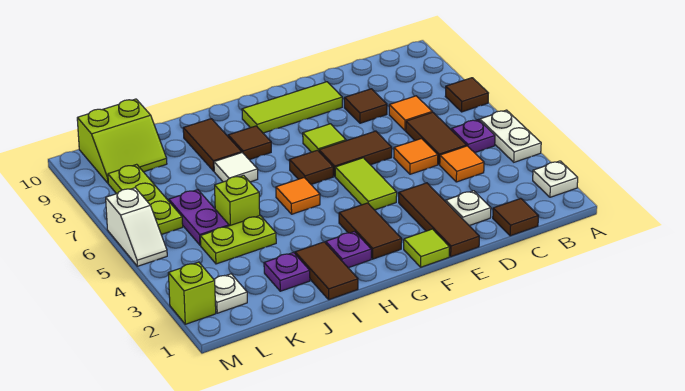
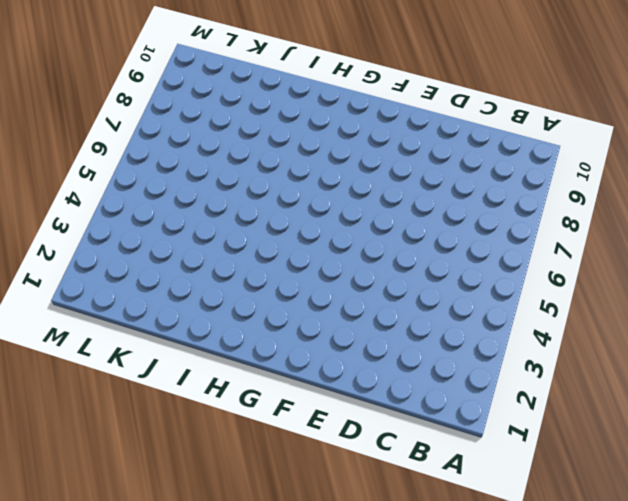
none -> white 1x1 plate [533,161,578,197]
none -> white 1x2 plate [480,110,541,162]
none -> brown 1x1 tile [445,78,488,112]
none -> purple 1x1 plate [451,120,495,153]

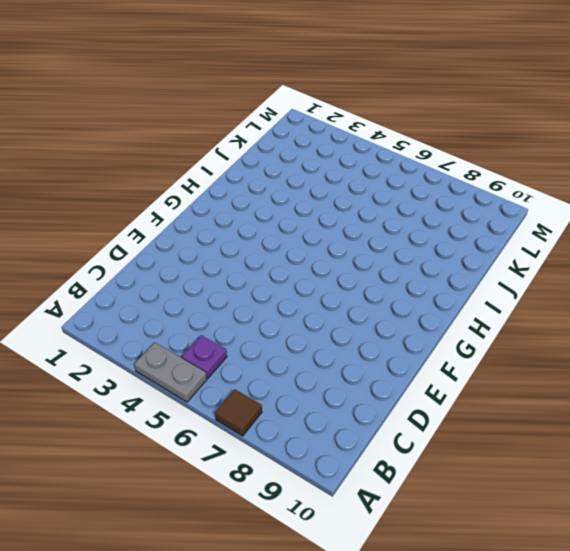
grey 1x2 plate [134,343,207,402] -> white 1x2 plate [480,110,541,162]
none -> white 1x1 plate [533,161,578,197]
none -> brown 1x1 tile [493,198,538,236]
none -> orange 1x1 tile [440,146,484,182]
none -> brown 1x2 tile [406,112,467,165]

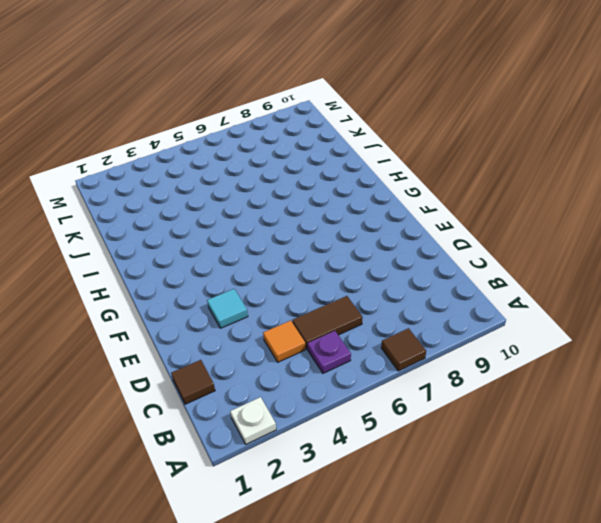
cyan 1x1 tile [207,289,248,328] -> brown 1x3 tile [399,183,479,257]
none -> white 1x2 plate [480,110,541,162]
none -> orange 1x1 tile [389,96,432,131]
none -> white 1x1 plate [446,191,491,226]
none -> orange 1x1 tile [394,139,438,174]

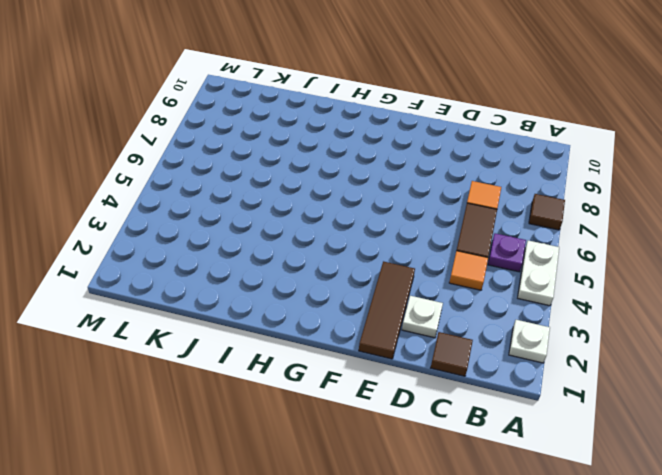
none -> orange 1x1 tile [394,139,438,174]
none -> brown 1x1 tile [344,89,387,123]
none -> brown 1x2 tile [319,131,392,176]
none -> lime 1x3 tile [242,82,342,133]

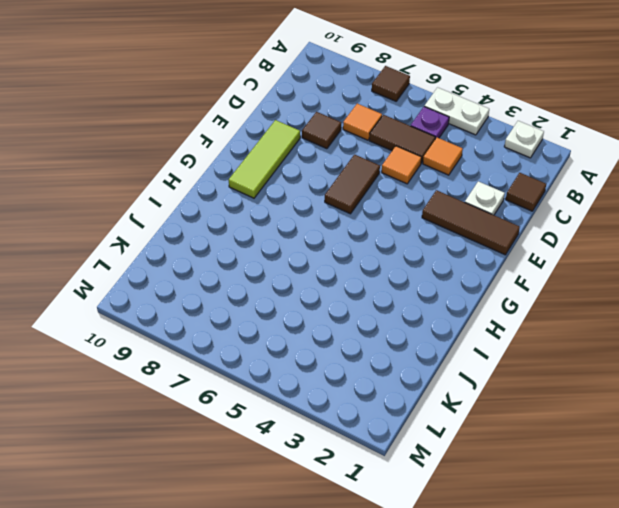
none -> lime 1x1 tile [404,229,450,267]
none -> lime 1x2 tile [335,158,397,210]
none -> lime 1x1 tile [303,124,346,152]
none -> brown 1x2 tile [339,203,402,259]

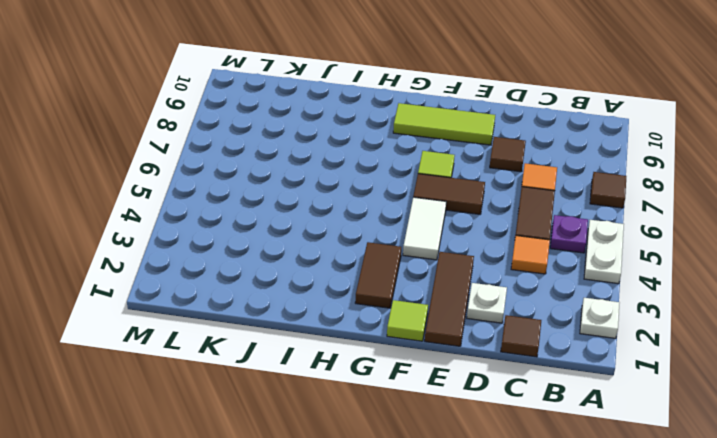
white 1x2 tile [403,197,446,260] -> lime 1x2 tile [335,158,397,210]
none -> orange 1x1 tile [394,139,438,174]
none -> brown 1x1 tile [289,150,333,184]
none -> purple 1x1 plate [326,231,371,268]
none -> orange 1x1 tile [276,178,320,214]

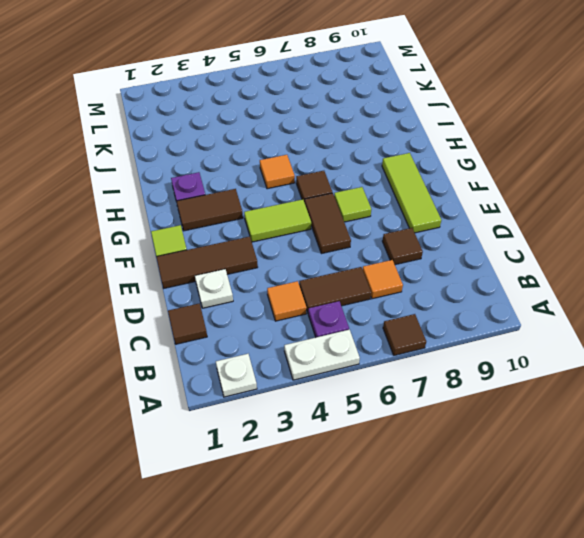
none -> orange 1x1 tile [394,139,438,174]
none -> brown 1x1 tile [228,126,271,160]
none -> brown 1x2 tile [295,242,358,300]
none -> white 1x1 tile [214,153,258,182]

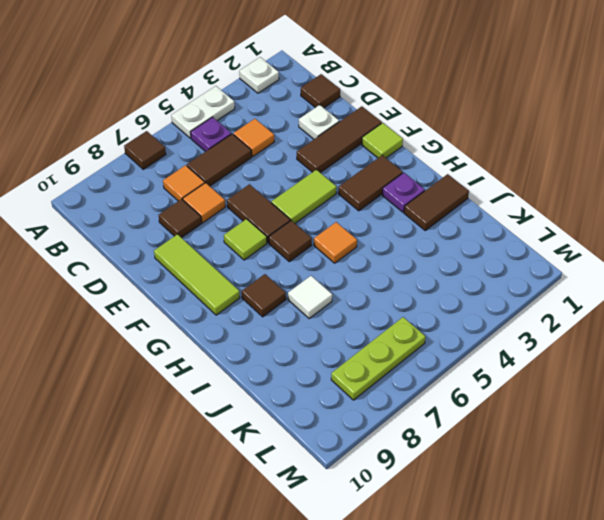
orange 1x1 tile [183,183,225,223] -> orange 1x1 tile moved to [394,139,438,174]
none -> brown 1x2 tile [183,119,242,171]
none -> purple 1x1 plate [264,252,310,291]
none -> lime 1x2 plate [200,216,276,264]
none -> lime 1x1 brick [215,175,260,226]

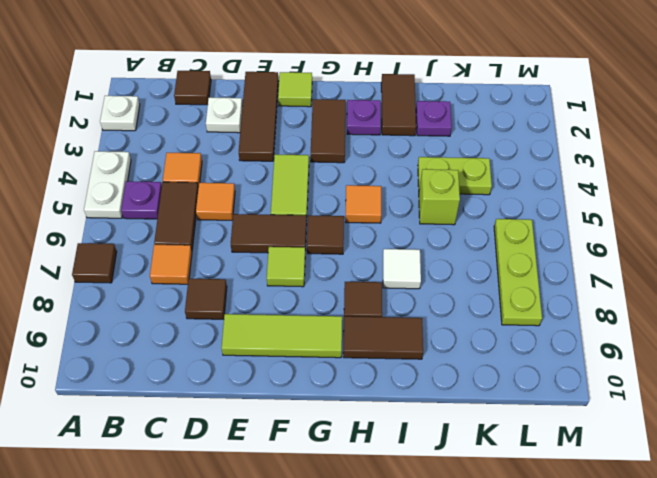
brown 1x2 tile [343,316,423,359] -> brown 1x2 tile turned to [183,119,242,171]
none -> purple 1x2 plate [169,190,229,245]
none -> lime 2x2 slope [77,99,167,183]
none -> white 1x1 plate [214,274,247,313]
none -> lime 1x1 brick [168,262,216,324]

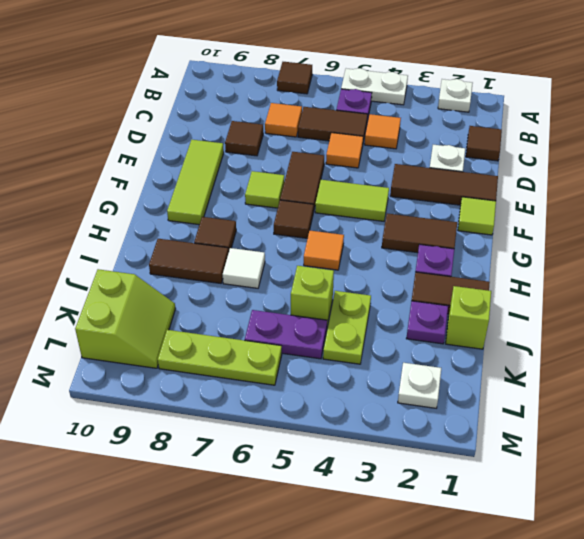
lime 1x1 brick [446,286,491,349] -> lime 1x1 brick moved to [168,262,216,324]
none -> white 1x2 slope [106,188,167,266]

